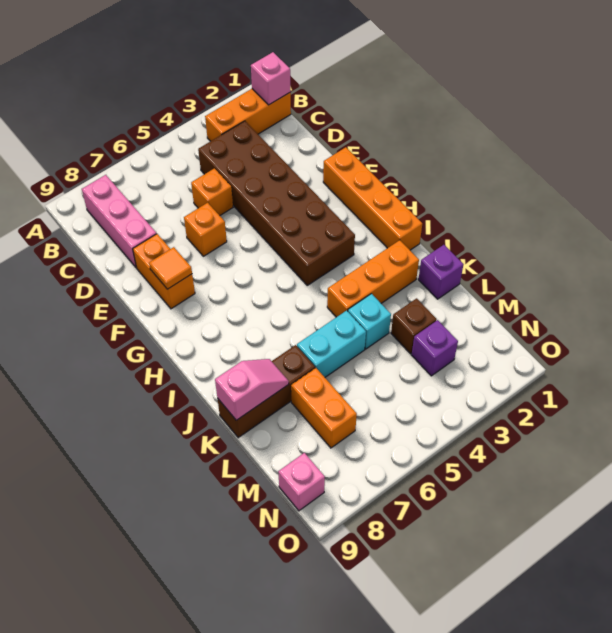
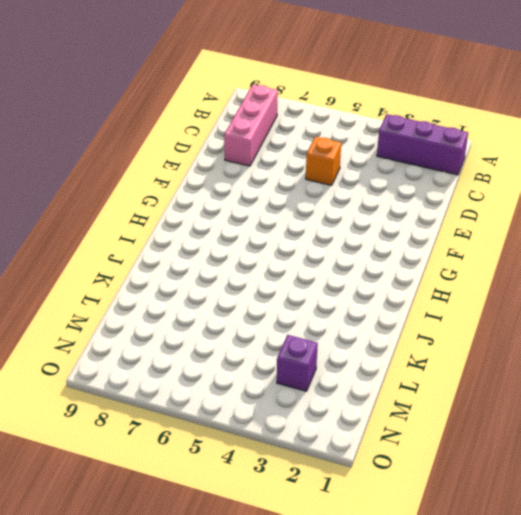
purple 1x3 brick [377,114,468,175] -> orange 1x3 brick [205,89,291,141]
none -> brown 2x6 brick [198,121,355,285]
none -> orange 1x1 brick [184,203,227,256]
none -> orange 1x2 brick [133,234,195,309]

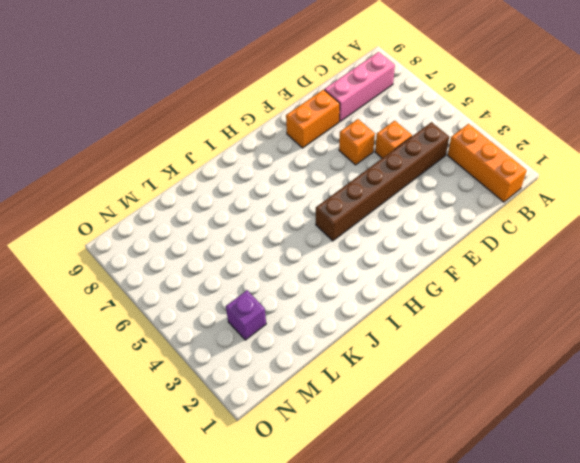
brown 1x6 brick [316,122,449,241] -> brown 2x6 brick [198,121,355,285]
none -> orange 1x4 brick [323,147,422,250]
none -> orange 1x3 brick [327,240,419,317]
none -> purple 1x1 brick [418,245,463,299]

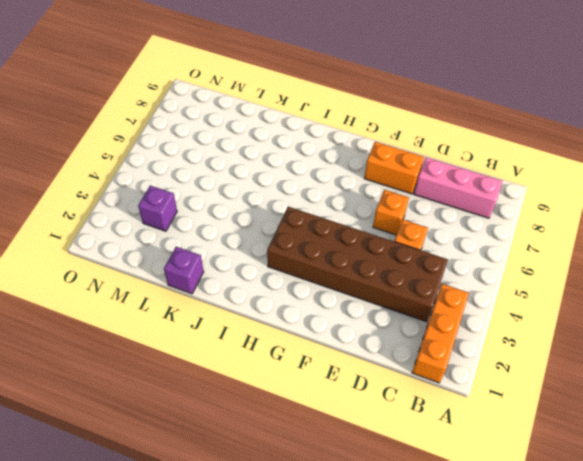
none -> orange 1x4 brick [323,147,422,250]
none -> orange 1x3 brick [327,240,419,317]
none -> cyan 1x1 brick [348,294,391,349]

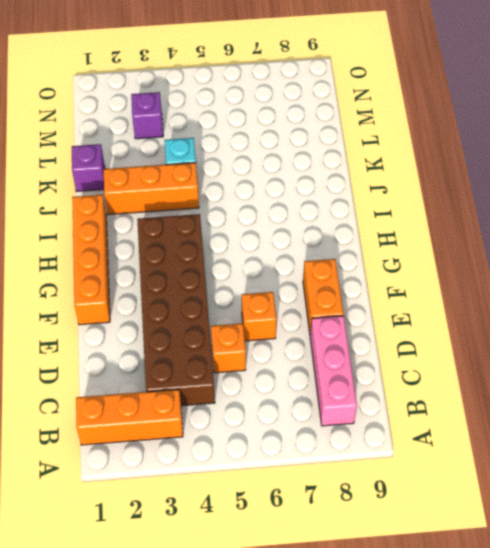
none -> cyan 1x2 brick [297,310,366,377]
none -> brown 1x3 brick [217,345,315,438]
none -> brown 1x1 brick [391,298,437,354]

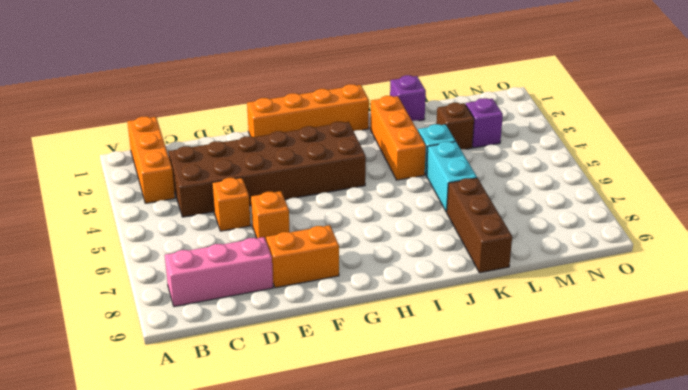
none -> orange 1x2 brick [291,368,357,448]
none -> pink 1x1 brick [278,453,325,511]
none -> pink 1x1 brick [251,52,291,105]

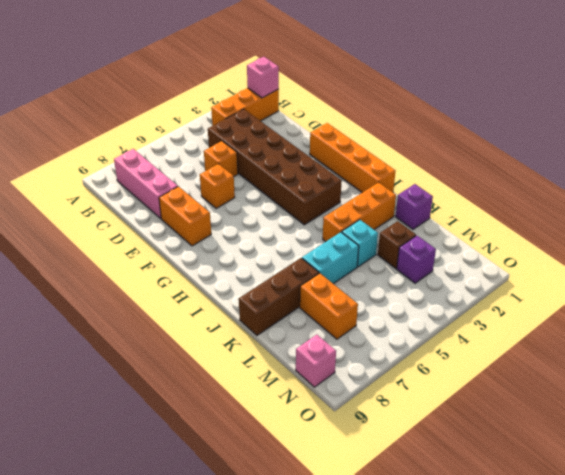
none -> orange 1x1 tile [149,247,192,289]
none -> pink 1x2 slope [215,359,289,420]

